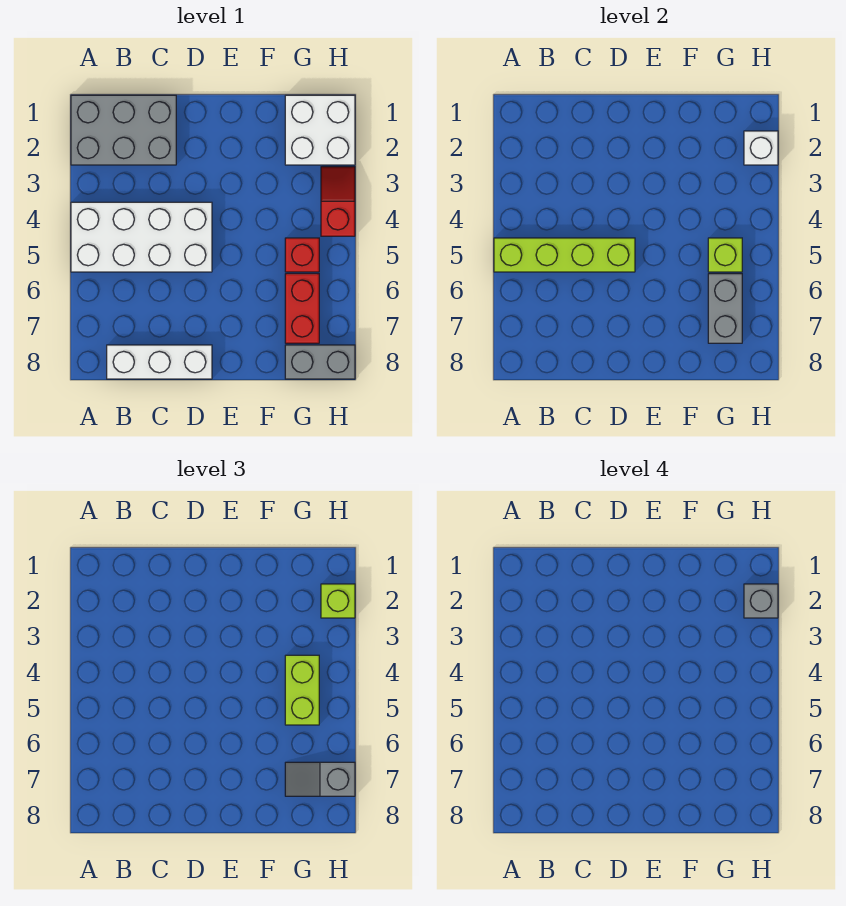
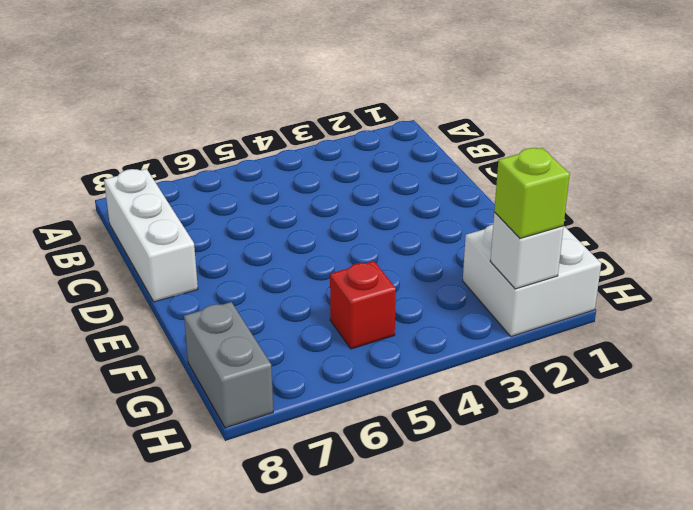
none -> grey 2x3 brick [71,95,176,165]
none -> white 2x4 brick [71,202,212,272]
none -> red 1x2 brick [285,274,319,343]

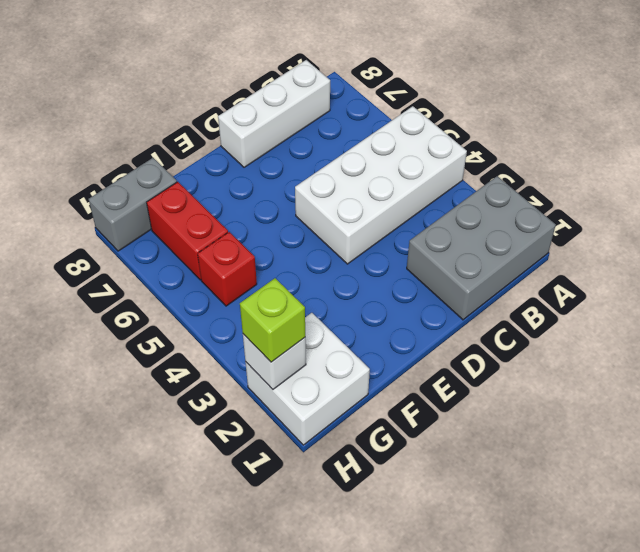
none -> red 1x2 slope [321,167,355,236]
none -> lime 1x4 brick [494,238,635,272]
none -> lime 1x1 brick [708,238,742,272]

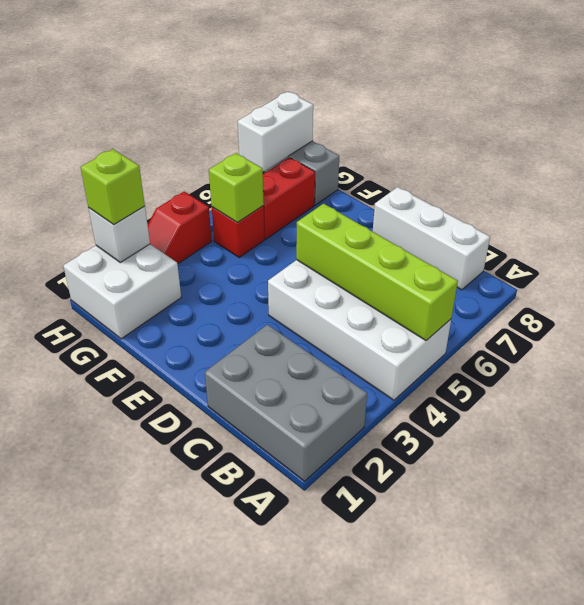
white 1x2 brick [238,92,313,171] -> none
none -> grey 1x2 brick [708,274,742,343]
none -> lime 1x2 brick [285,655,319,725]
none -> grey 1x2 slope [285,762,355,796]

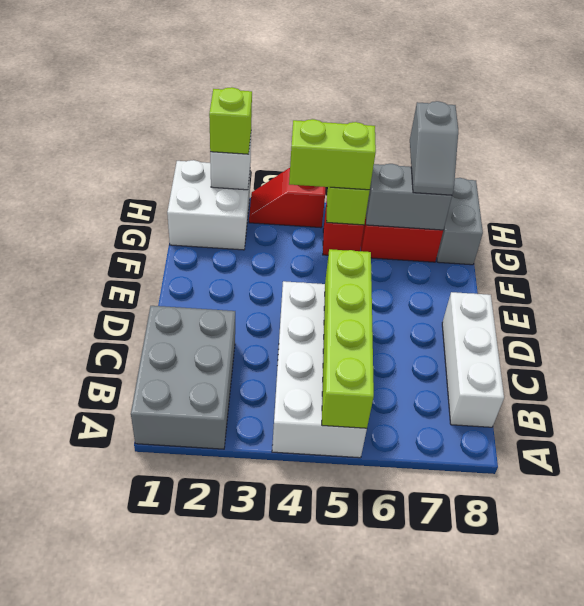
none -> grey 1x1 brick [744,584,778,618]

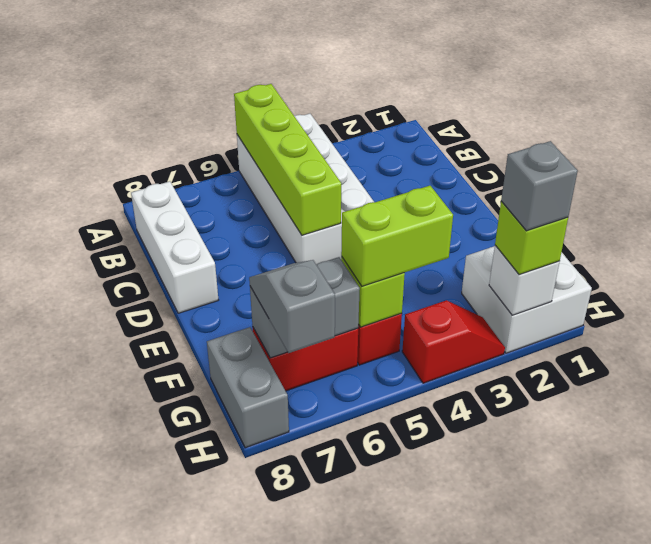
none -> grey 2x3 brick [71,95,176,165]

